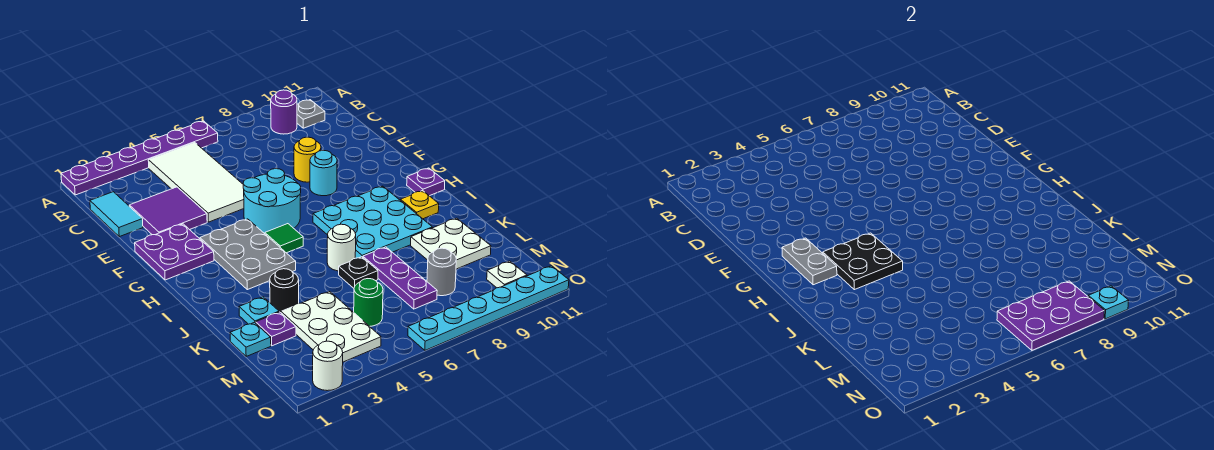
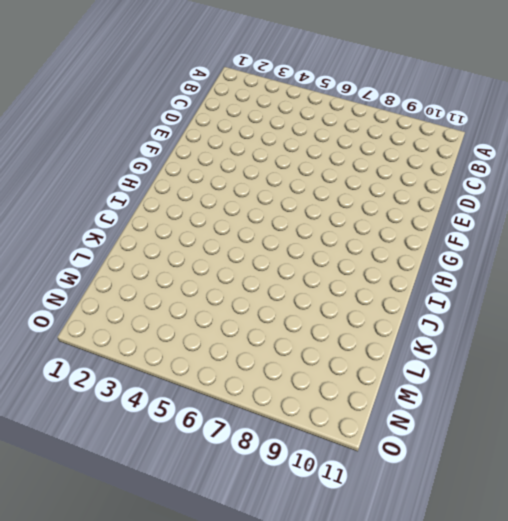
none -> purple 1x6 plate [61,121,218,195]
none -> white 2x4 tile [148,143,244,222]
none -> purple 1x1 round brick [271,90,297,134]
none -> grey 1x1 plate [297,100,325,128]

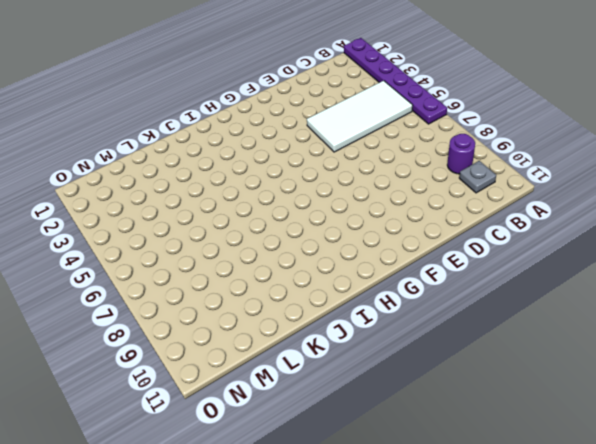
none -> cyan 1x2 tile [90,192,143,237]
none -> purple 2x2 tile [129,187,207,235]
none -> yellow 1x1 round brick [294,137,321,182]
none -> purple 2x2 plate [135,224,214,280]

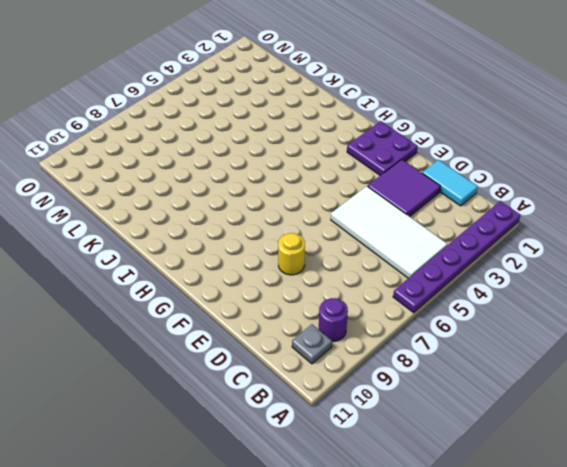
none -> cyan 2x2 round brick [243,169,301,234]
none -> cyan 1x1 round brick [310,150,337,196]
none -> grey 2x3 plate [200,219,296,290]
none -> green 1x1 tile [265,224,303,253]

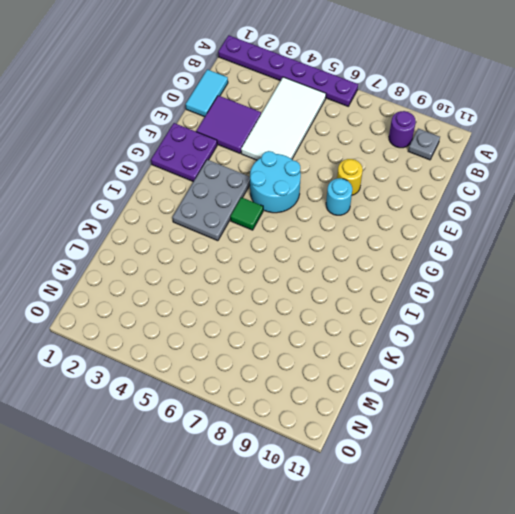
none -> cyan 3x3 plate [313,186,432,258]
none -> purple 1x1 plate [407,168,445,196]
none -> yellow 1x1 plate [400,191,439,219]
none -> white 1x1 round brick [327,224,356,271]

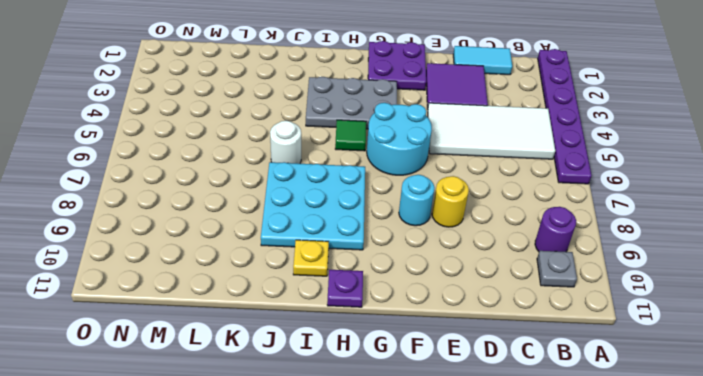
none -> cyan 1x1 plate [239,297,279,324]
none -> black 1x1 round brick [270,269,299,313]
none -> black 1x1 plate [339,257,378,288]
none -> purple 1x3 plate [363,247,437,309]

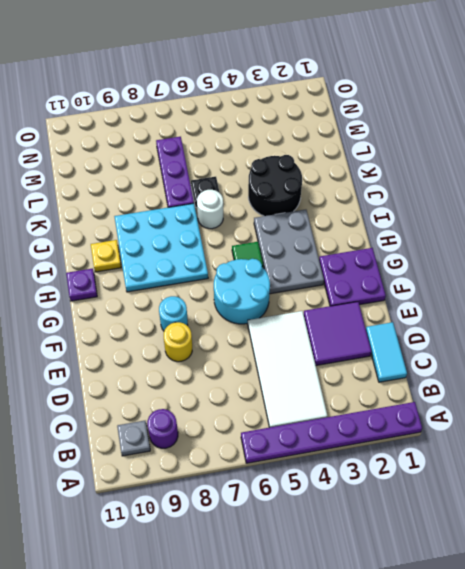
black 2x2 round brick [248,155,302,216] -> black 1x1 round brick [270,269,299,313]
none -> cyan 1x1 plate [239,297,279,324]
none -> white 2x2 plate [411,218,491,269]
none -> cyan 1x1 plate [230,322,271,356]
none -> purple 1x1 plate [256,312,296,346]

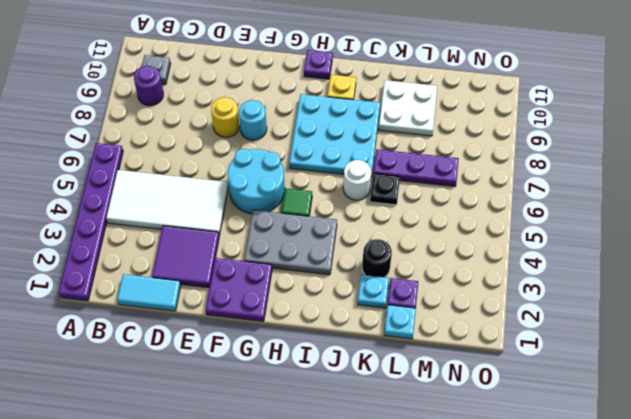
none -> white 2x3 plate [281,292,381,362]
none -> green 1x1 round brick [354,279,383,326]
none -> grey 1x1 round brick [427,248,456,296]
none -> white 1x1 plate [487,261,527,288]

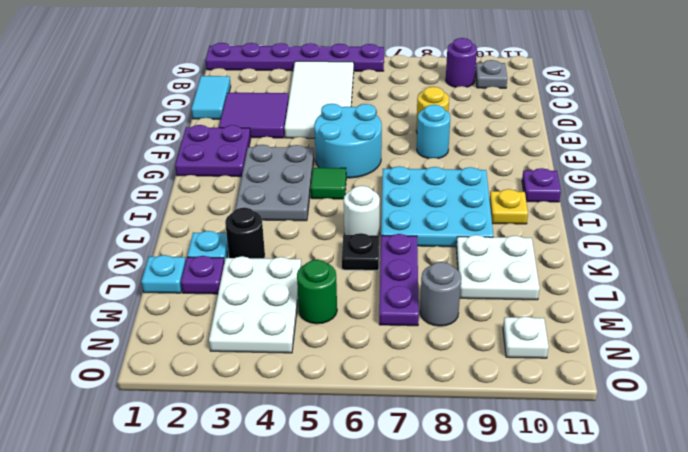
none -> white 1x1 round brick [313,341,343,391]
none -> cyan 1x6 plate [408,266,569,350]
none -> grey 1x2 plate [782,238,837,285]
none -> black 2x2 plate [823,233,903,290]

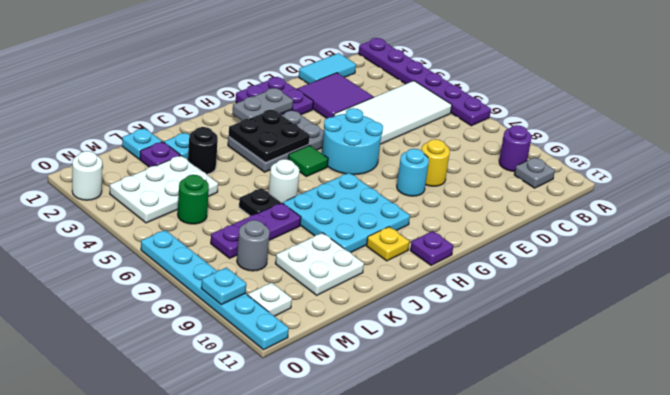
none -> purple 2x3 plate [997,281,1105,350]

